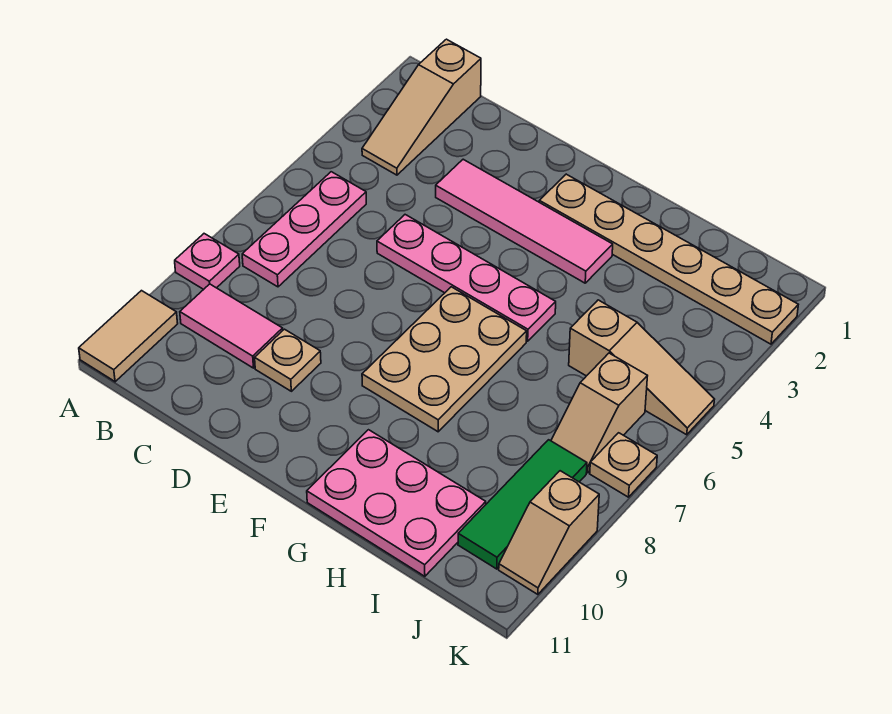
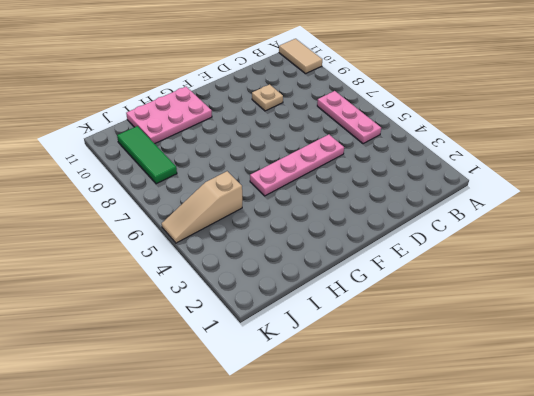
none -> pink 1x1 plate [175,234,240,289]
none -> tan 1x3 slope [362,39,481,175]
none -> pink 1x2 tile [180,284,283,368]

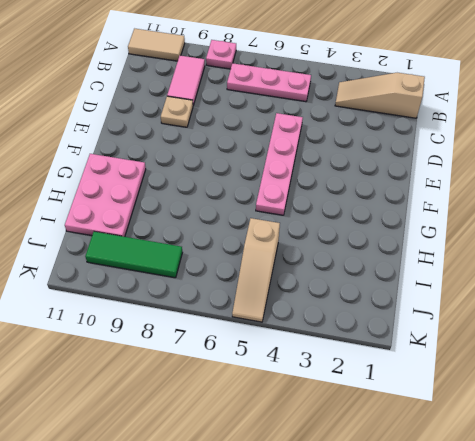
none -> pink 1x4 tile [436,159,613,283]
none -> tan 1x6 plate [539,174,798,344]
none -> tan 2x3 plate [362,287,527,432]

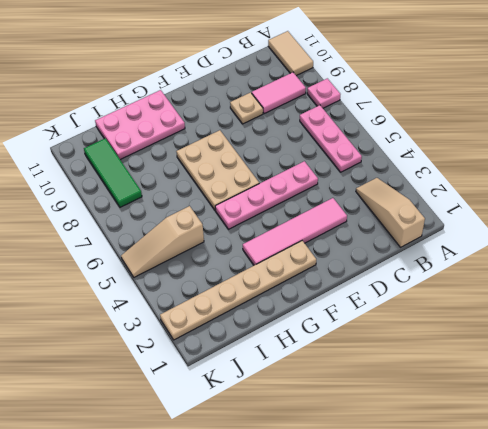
none -> tan 1x2 slope [551,353,647,473]
none -> tan 1x1 plate [590,433,657,497]
none -> tan 1x2 slope [499,471,599,594]

